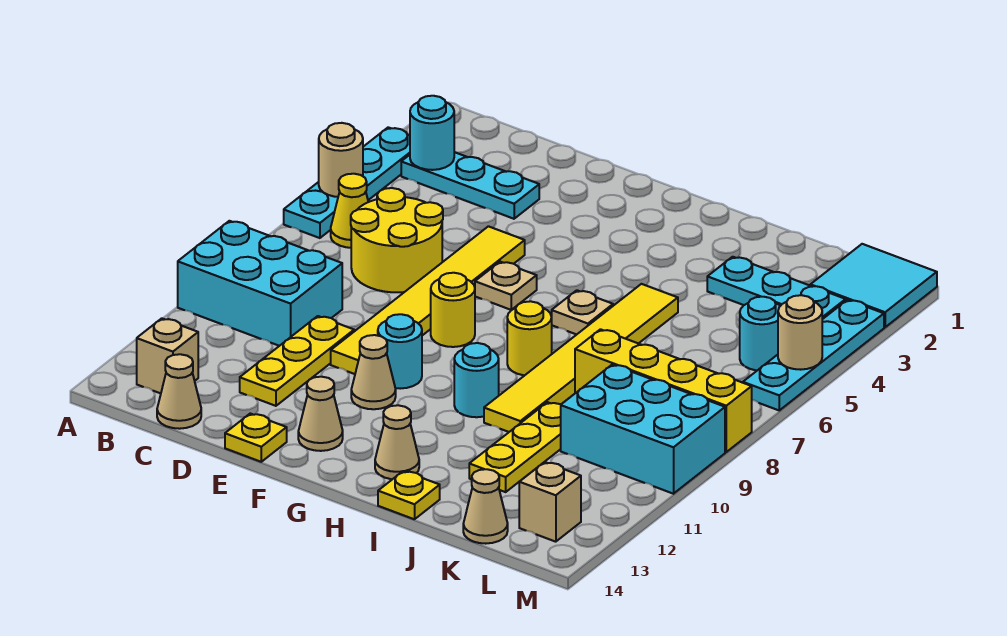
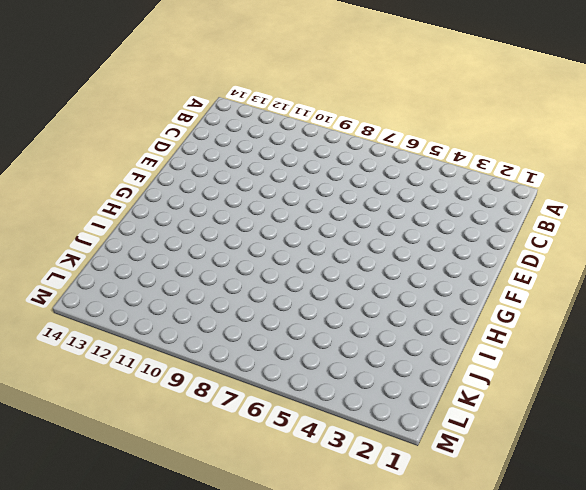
none -> cyan 1x4 plate [284,127,410,238]
none -> cyan 2x3 brick [178,221,342,346]
none -> cyan 1x3 plate [401,152,539,219]
none -> yellow 1x1 cone [331,174,368,248]

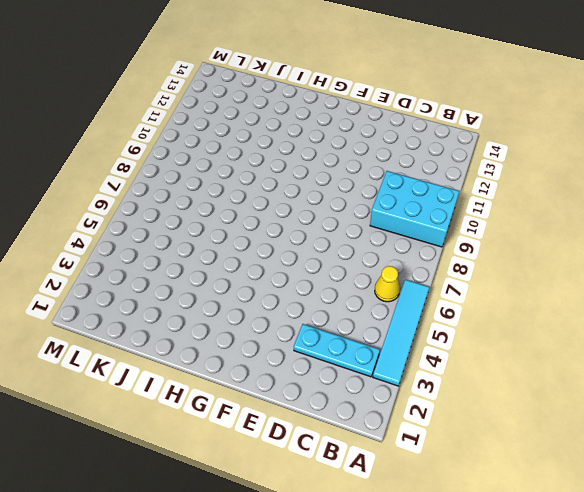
cyan 1x4 tile [373,279,429,386] -> cyan 1x4 plate [284,127,410,238]
none -> tan 1x1 brick [137,318,198,393]
none -> yellow 2x2 round brick [351,188,443,292]
none -> tan 1x1 cone [157,354,201,429]
none -> yellow 1x3 plate [240,316,354,406]

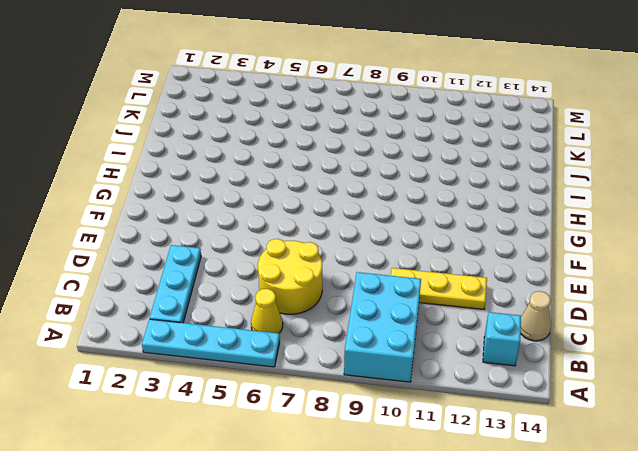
cyan 1x1 brick [483,312,521,366] -> tan 1x1 brick [137,318,198,393]
none -> yellow 1x6 tile [331,226,525,374]
none -> yellow 1x1 plate [225,414,287,462]
none -> tan 1x1 plate [475,262,537,310]
none -> yellow 1x1 round brick [431,273,475,347]

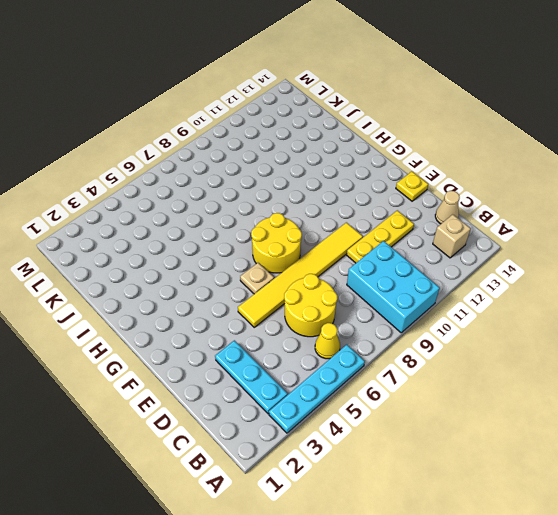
yellow 2x2 round brick [251,213,302,273] -> yellow 1x1 round brick [431,273,475,347]
none -> cyan 1x1 round brick [378,314,422,389]
none -> tan 1x1 cone [351,335,396,409]
none -> tan 1x1 cone [298,377,343,451]
none -> tan 1x1 plate [552,290,613,335]

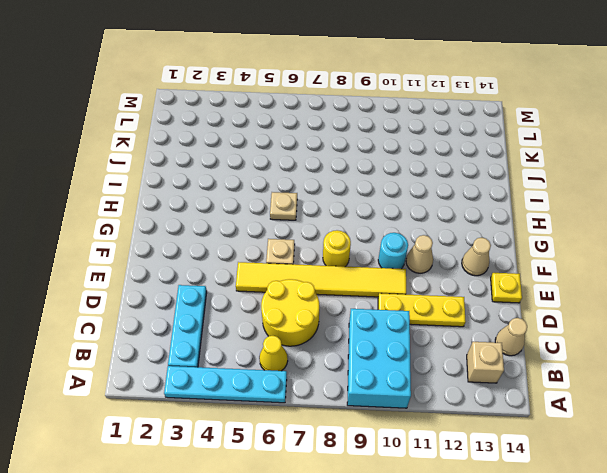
none -> yellow 1x1 round brick [507,301,552,375]
none -> cyan 1x1 round brick [454,343,499,417]
none -> tan 1x1 cone [375,405,419,479]
none -> yellow 1x6 tile [484,284,678,432]

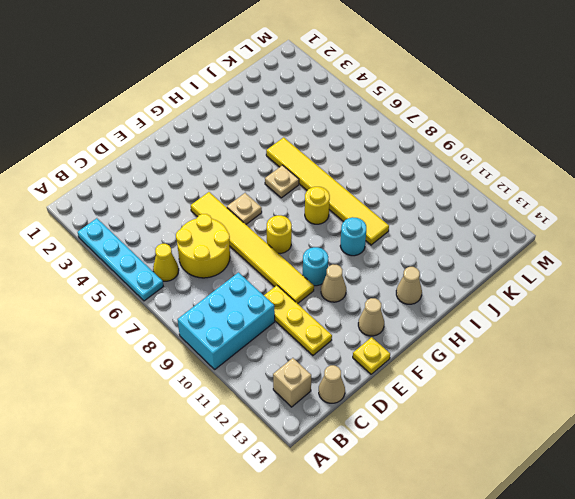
none -> cyan 1x3 plate [401,152,539,219]
none -> yellow 1x1 plate [378,471,440,519]
none -> cyan 1x3 plate [707,257,846,319]
none -> yellow 1x4 brick [575,329,752,452]

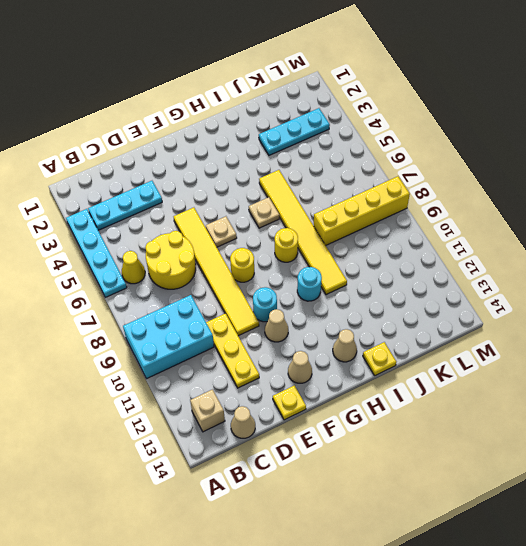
none -> yellow 1x3 plate [469,402,561,492]
none -> cyan 2x3 brick [561,365,725,494]
none -> tan 1x1 cone [463,469,508,544]
none -> cyan 2x2 tile [810,244,937,327]

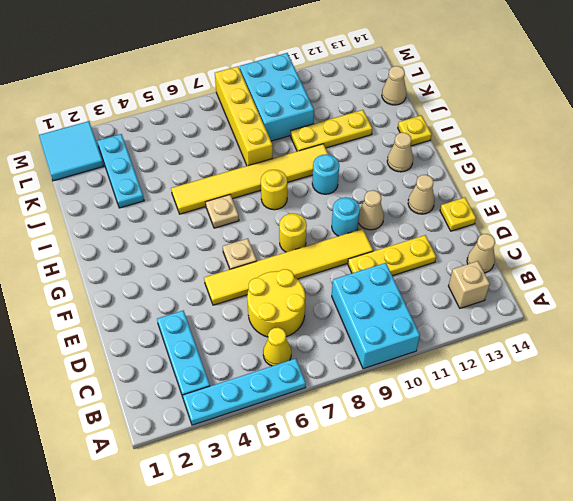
none -> cyan 1x1 round brick [740,297,780,370]
none -> tan 1x1 brick [519,462,581,542]
none -> cyan 1x4 plate [743,300,884,410]
none -> tan 1x1 round brick [319,123,363,197]

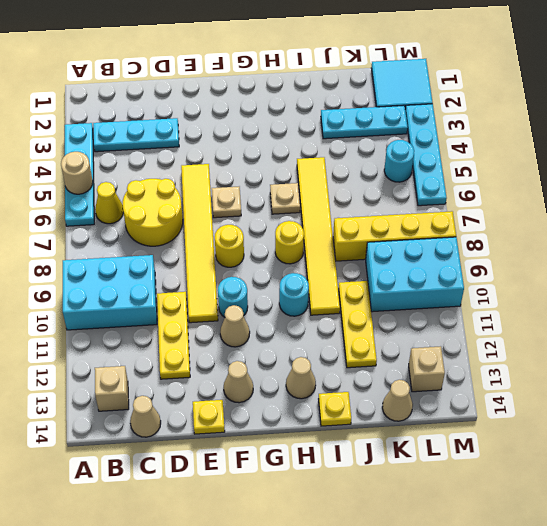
none -> cyan 1x1 round brick [410,96,454,170]
none -> tan 1x1 round brick [778,295,822,370]

